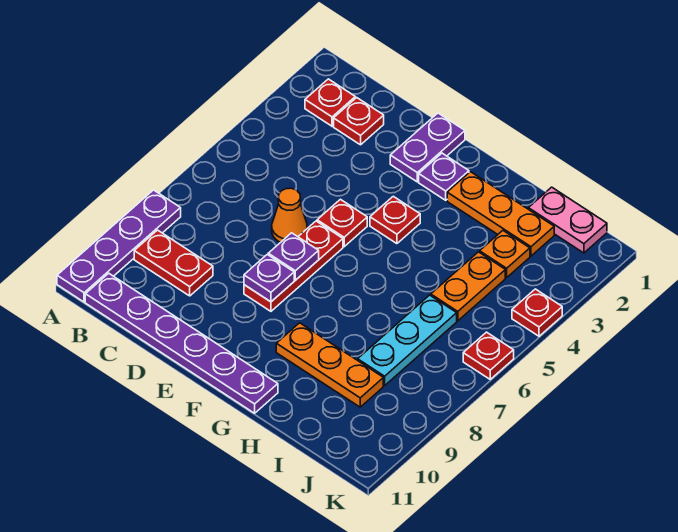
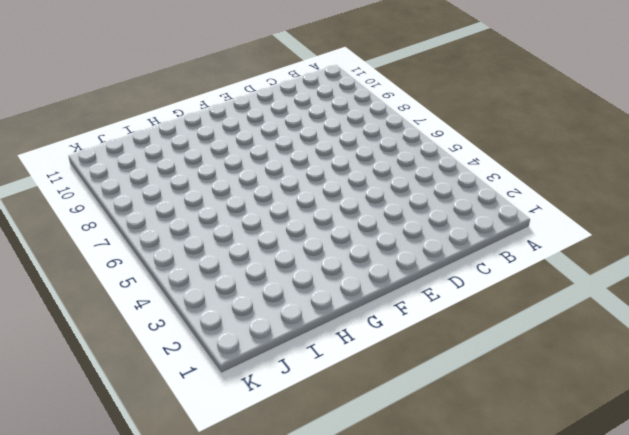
none -> purple 1x4 plate [57,190,181,302]
none -> red 1x1 plate [305,79,355,126]
none -> red 1x2 plate [134,230,213,296]

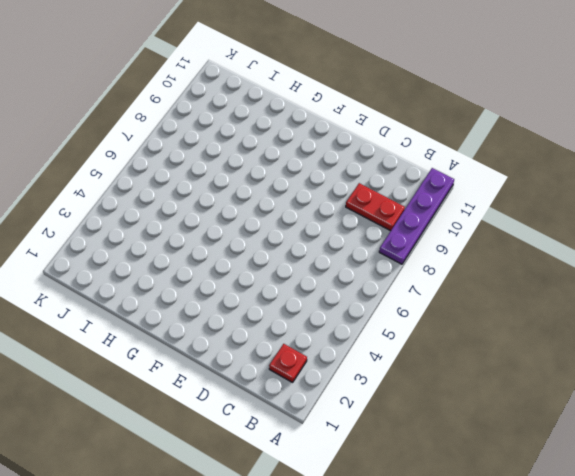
none -> purple 1x6 plate [85,273,278,413]
none -> red 1x1 plate [334,98,384,145]
none -> orange 1x1 cone [272,188,307,242]

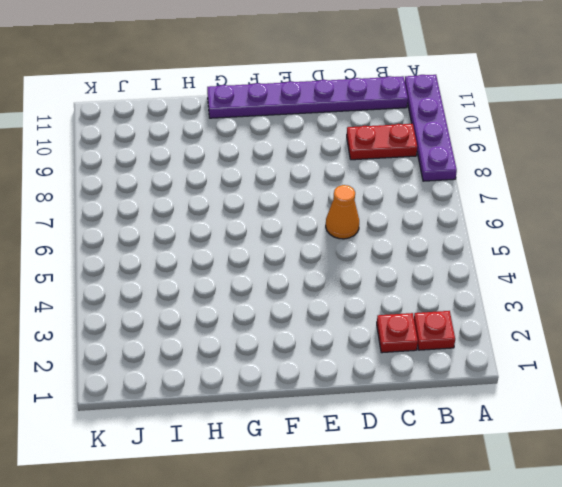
none -> purple 1x2 plate [390,113,465,182]
none -> red 1x1 plate [317,199,367,247]
none -> red 1x3 plate [244,221,343,311]

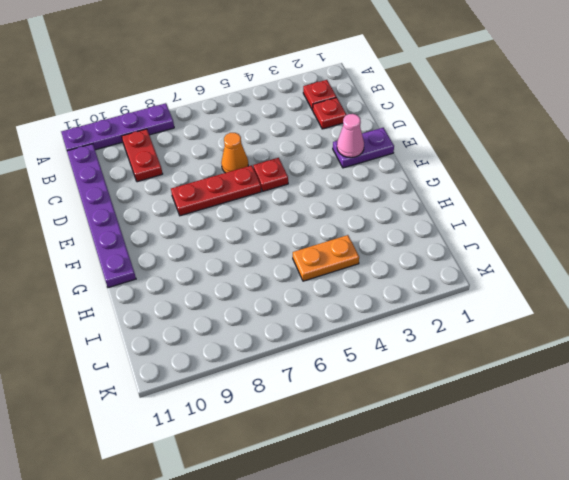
pink 1x1 cone [337,114,364,158] -> none
none -> purple 1x1 plate [419,153,469,200]
none -> red 1x1 plate [370,196,420,244]
none -> orange 1x3 plate [447,172,554,256]

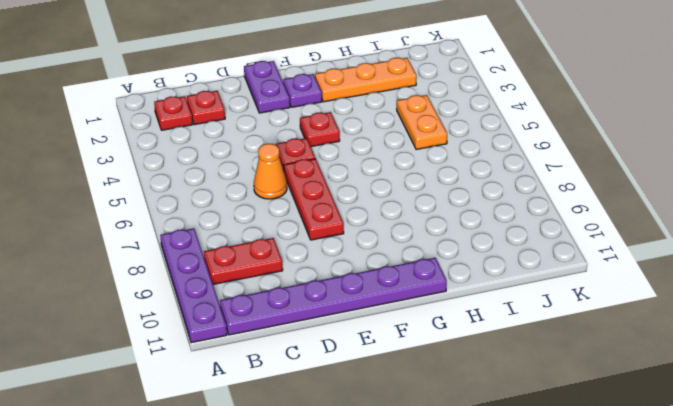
none -> orange 1x3 plate [276,323,383,407]
none -> pink 1x2 plate [528,187,607,253]
none -> orange 1x1 plate [480,231,530,278]

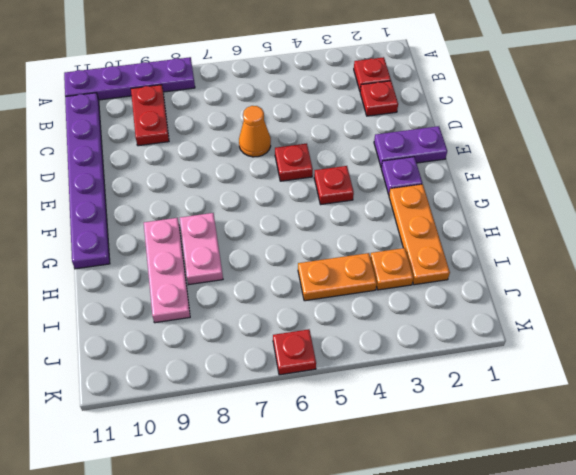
pink 1x2 plate [180,213,223,285] -> pink 1x2 plate moved to [528,187,607,253]
pink 1x3 plate [144,218,190,323] -> orange 1x3 plate [276,323,383,407]
none -> red 1x3 plate [244,221,343,311]
none -> cyan 1x3 plate [358,295,457,386]
none -> red 1x1 plate [512,289,562,336]

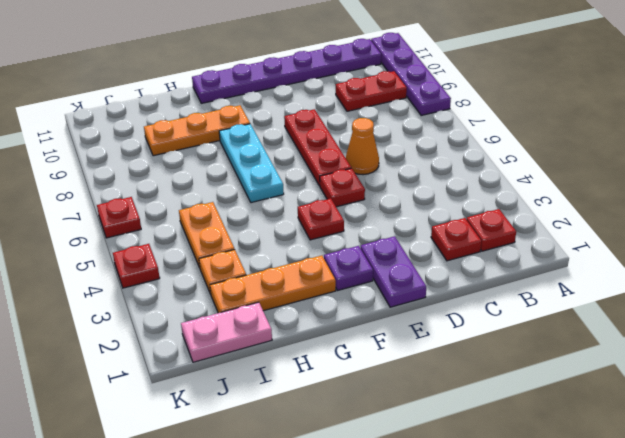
cyan 1x3 plate [219,124,284,203] -> cyan 1x3 plate moved to [358,295,457,386]
none -> purple 1x1 plate [268,233,319,280]
none -> purple 1x1 plate [244,255,294,302]

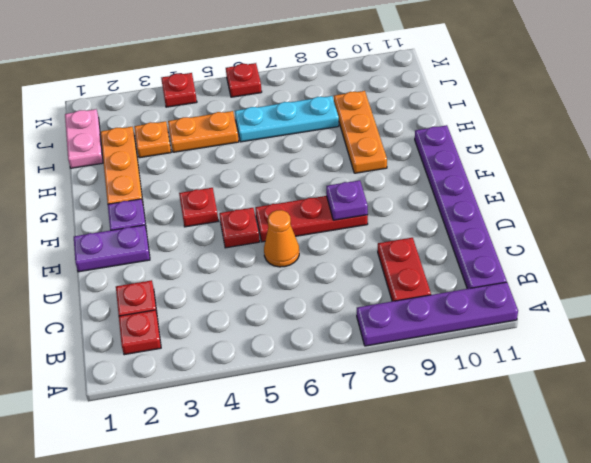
none -> purple 1x1 plate [268,233,319,280]

